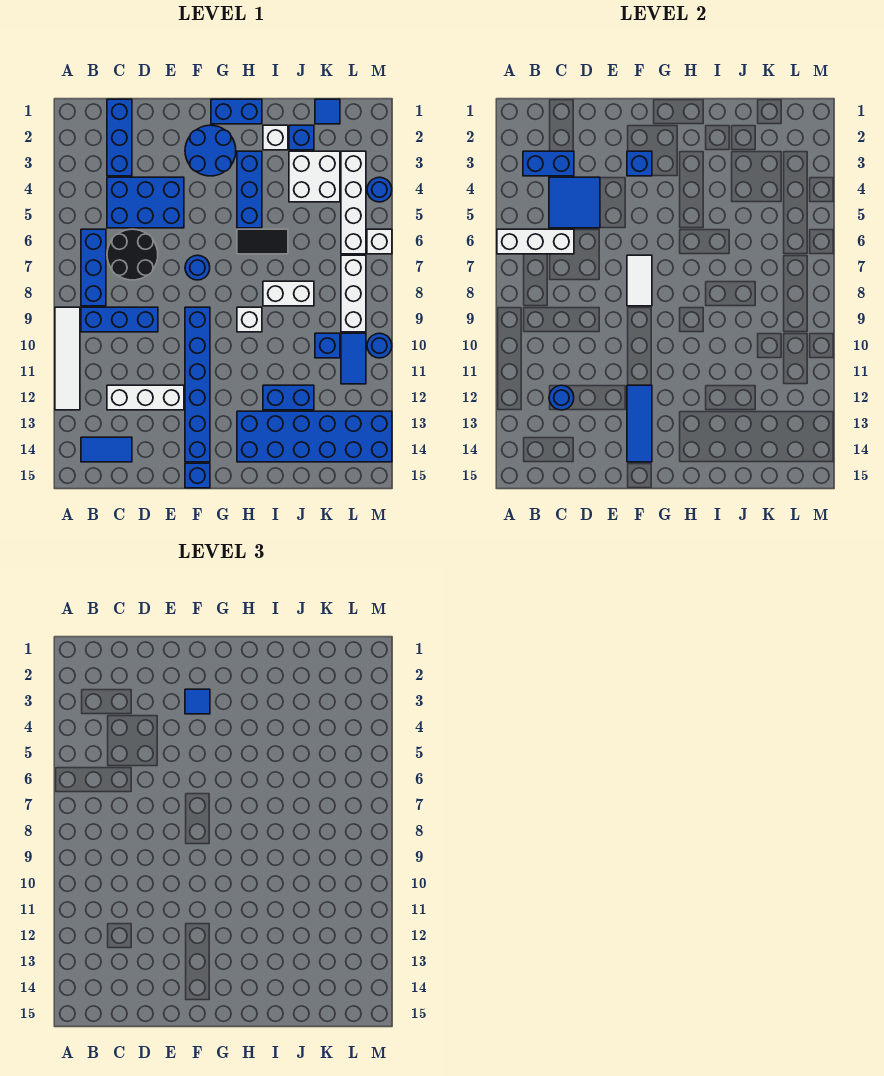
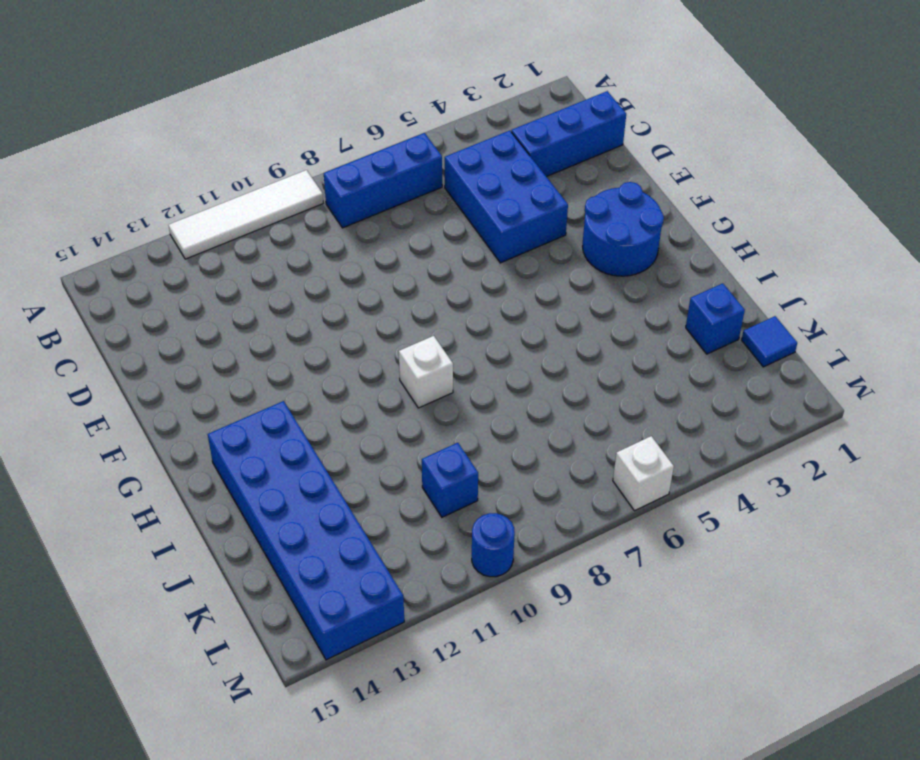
none -> blue 1x3 brick [81,307,158,332]
none -> blue 1x2 tile [81,437,132,462]
none -> black 2x2 round brick [107,229,158,280]
none -> white 1x3 brick [107,385,184,410]

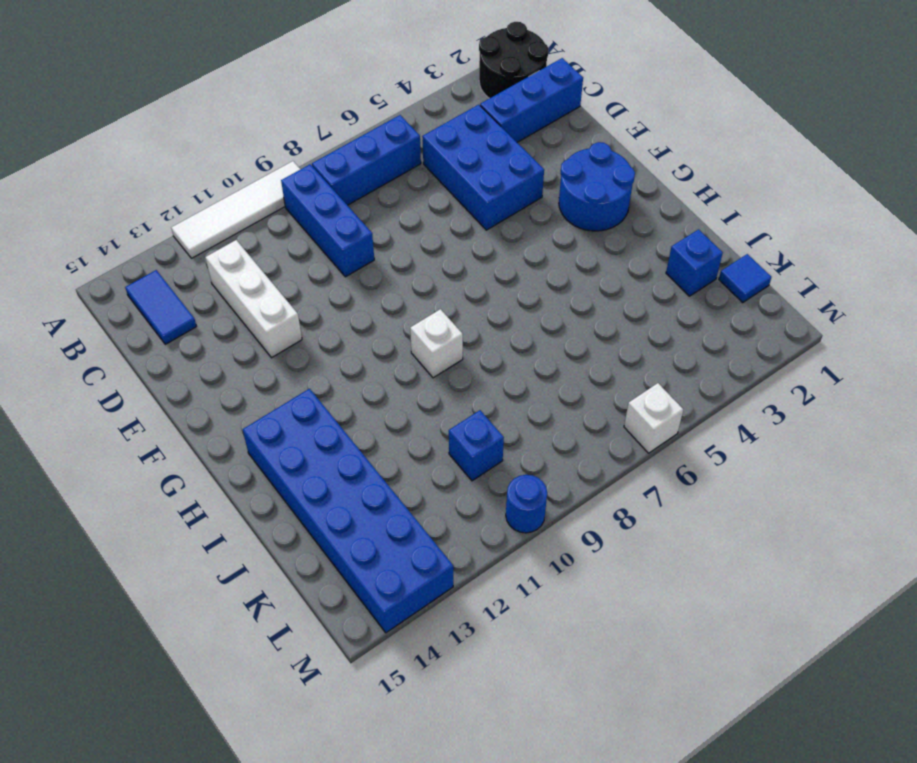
black 2x2 round brick [479,22,549,98] -> black 2x2 round brick moved to [107,229,158,280]
none -> blue 1x1 round brick [185,255,210,280]
none -> blue 1x6 brick [185,307,210,462]
none -> blue 1x1 brick [185,463,210,488]
none -> blue 1x2 brick [211,99,262,124]

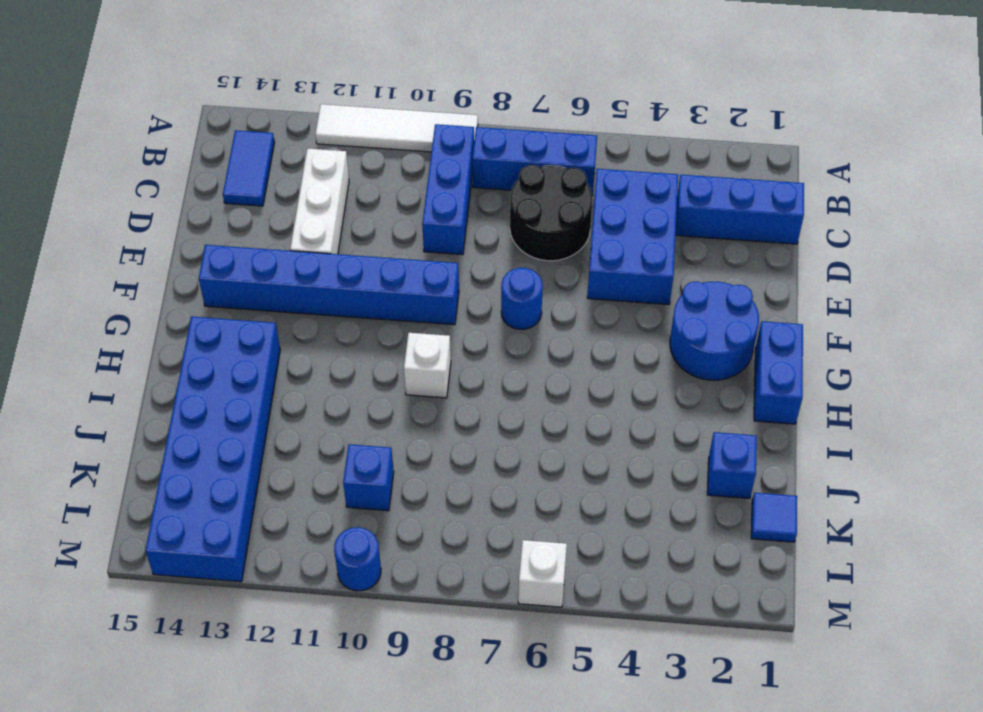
none -> blue 1x1 brick [185,463,210,488]
none -> blue 1x3 brick [237,151,262,228]
none -> black 1x2 tile [237,229,288,254]
none -> white 1x1 brick [263,125,288,150]

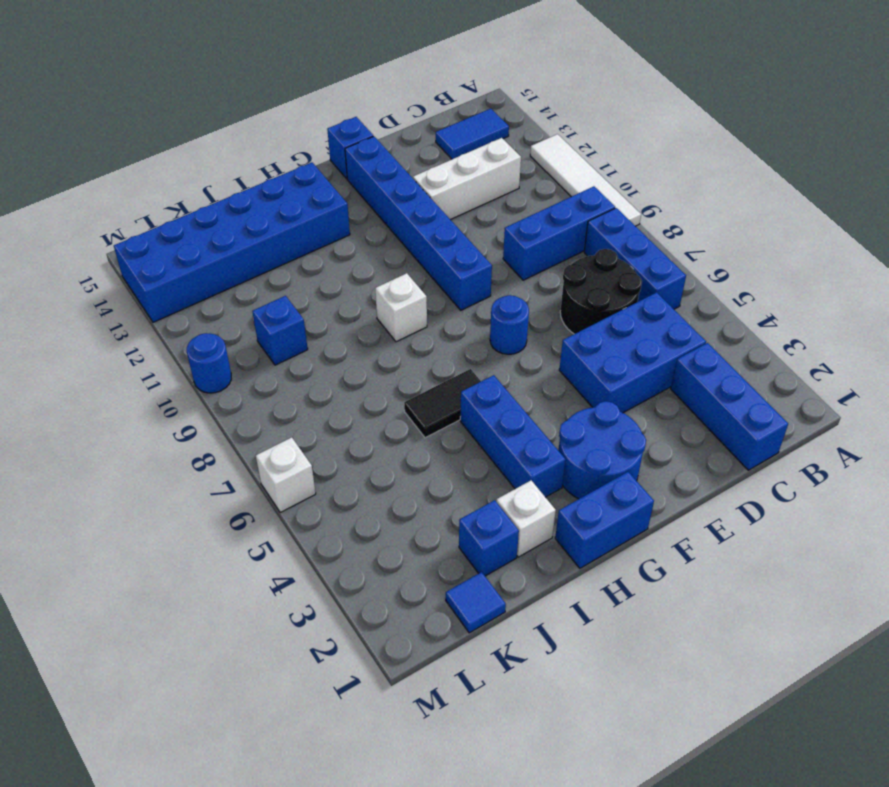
none -> white 1x2 brick [263,281,314,306]
none -> blue 1x2 brick [263,385,314,410]
none -> white 2x2 brick [289,151,340,202]
none -> white 1x4 brick [341,151,366,254]

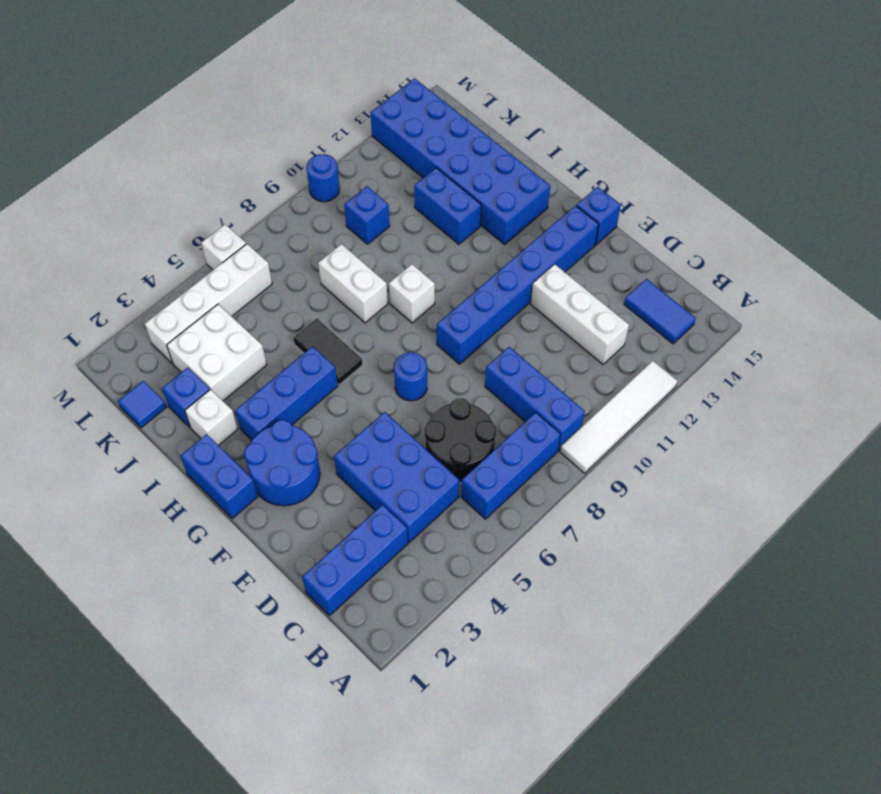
none -> white 1x3 brick [341,255,366,332]
none -> blue 1x2 tile [341,333,366,384]
none -> blue 1x1 round brick [367,177,392,202]
none -> white 1x3 brick [497,229,574,254]

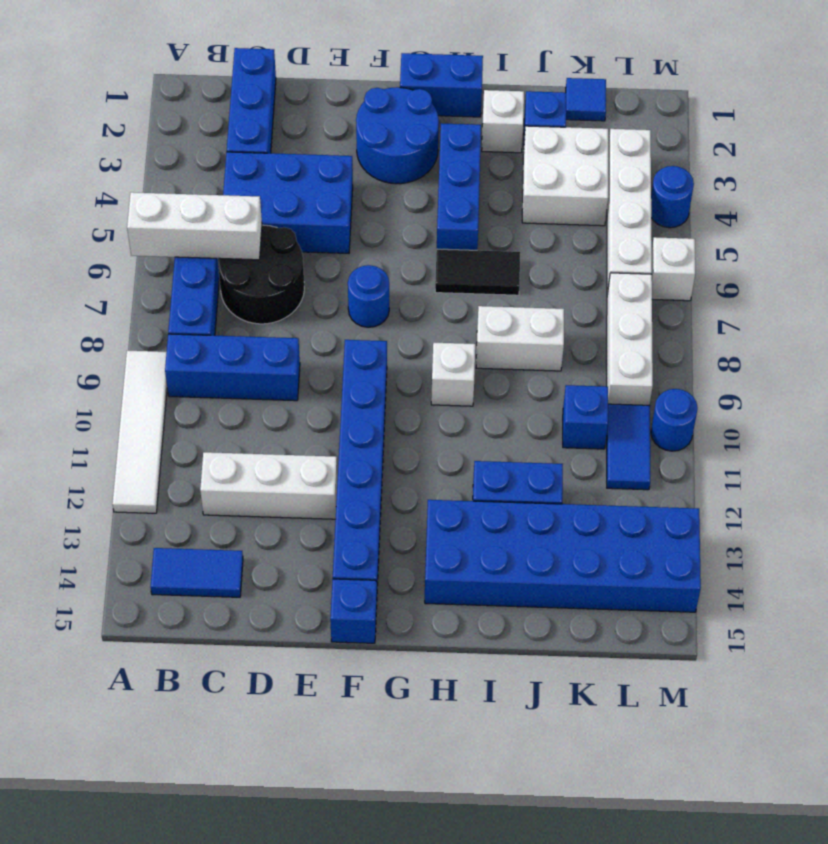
none -> blue 1x2 brick [523,151,574,176]
none -> blue 2x2 tile [549,177,600,228]
none -> blue 1x1 round brick [549,385,574,410]
none -> blue 1x1 brick [627,151,652,176]

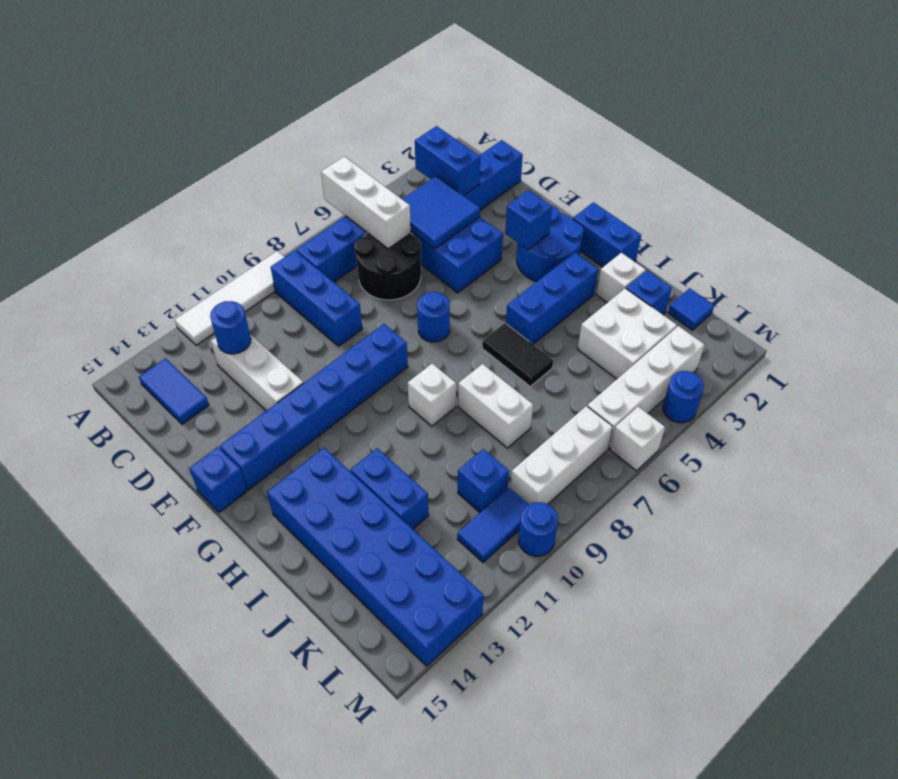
none -> white 1x2 tile [627,255,652,306]
none -> blue 1x3 tile [627,385,652,462]
none -> blue 1x1 tile [185,689,210,714]

